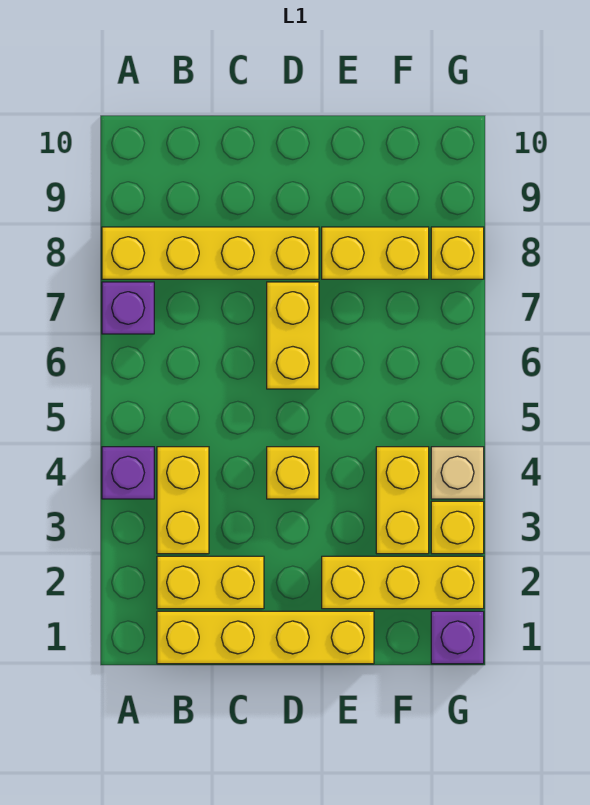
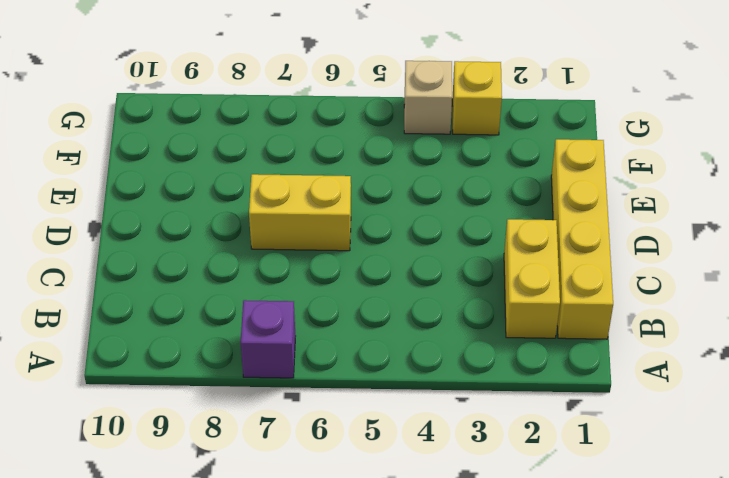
none -> purple 1x1 brick [102,447,154,499]
none -> yellow 1x4 brick [102,227,319,279]
none -> yellow 1x2 brick [157,447,209,554]

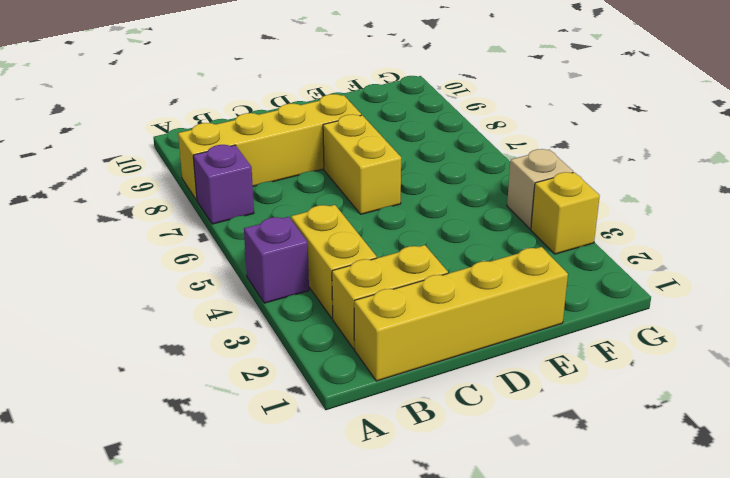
none -> yellow 1x1 brick [267,447,319,499]
none -> yellow 1x3 brick [322,556,484,609]
none -> yellow 1x2 brick [322,227,429,279]

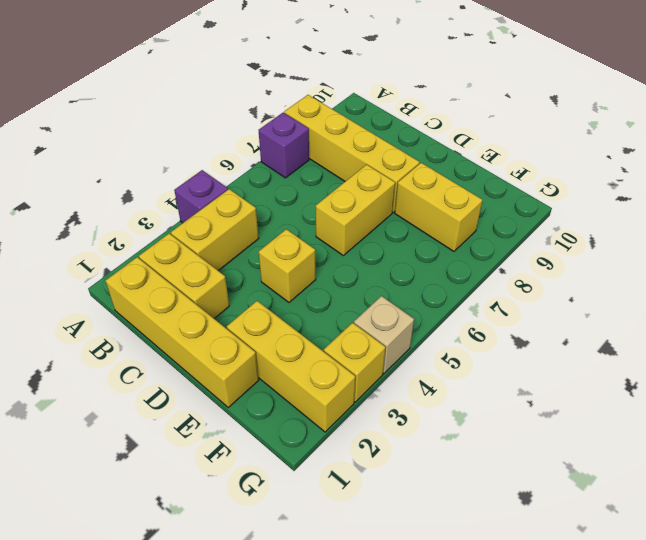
none -> yellow 1x2 brick [376,447,429,554]
none -> purple 1x1 brick [431,611,484,664]
none -> yellow 1x1 brick [431,227,484,279]

